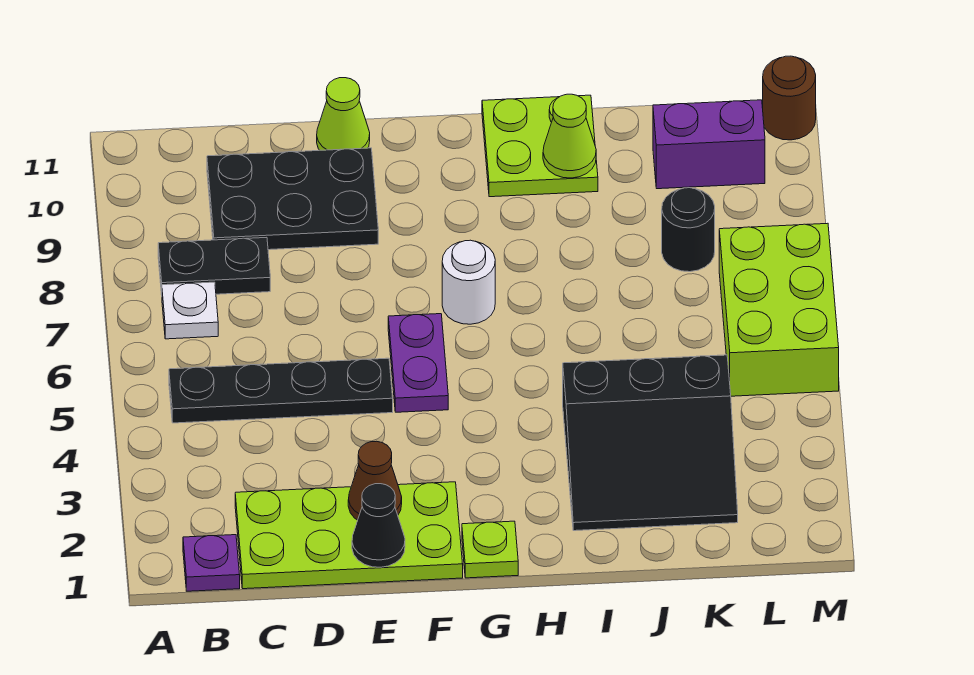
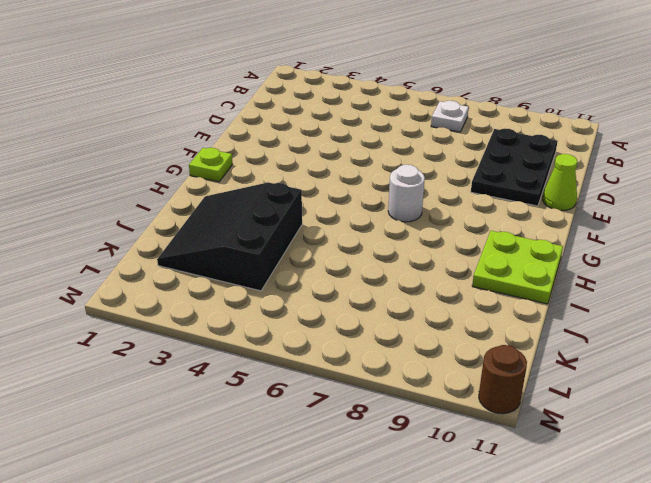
none -> purple 1x1 plate [183,535,240,591]
none -> black 1x4 plate [169,358,393,423]
none -> black 1x2 plate [158,237,270,295]

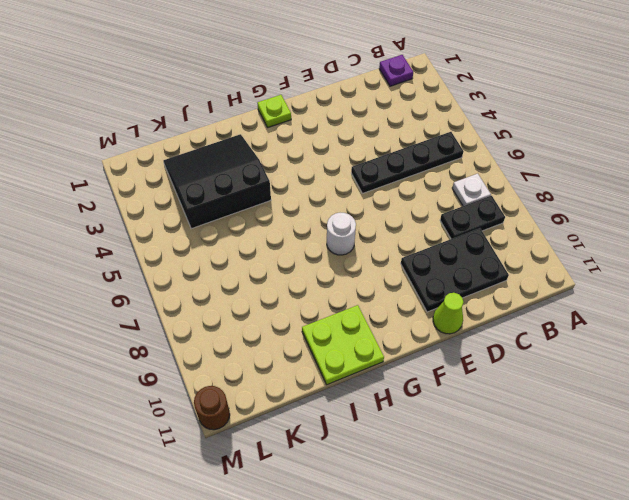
none -> lime 2x4 plate [235,482,463,589]
none -> purple 1x2 plate [388,314,448,412]
none -> black 1x1 round brick [662,188,715,272]

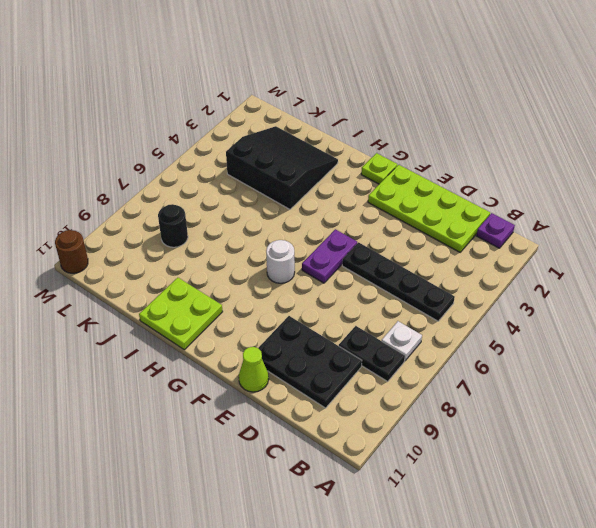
none -> purple 1x2 brick [653,100,765,189]
none -> lime 2x3 brick [719,223,839,396]
none -> black 1x1 cone [352,484,405,567]

